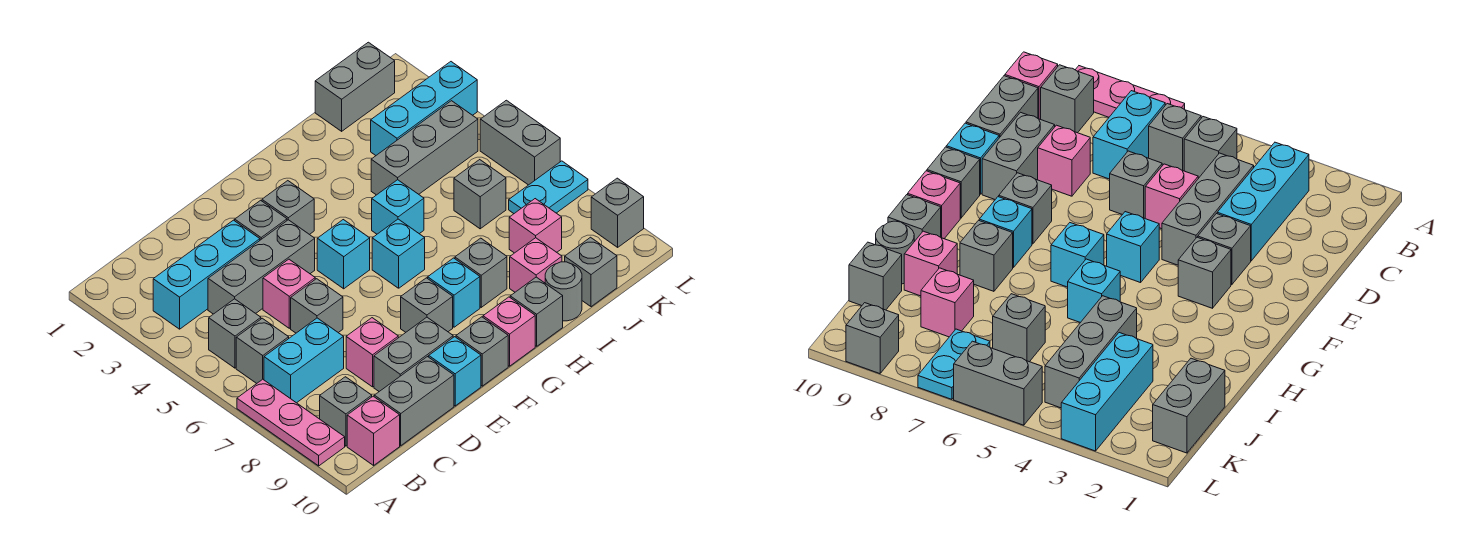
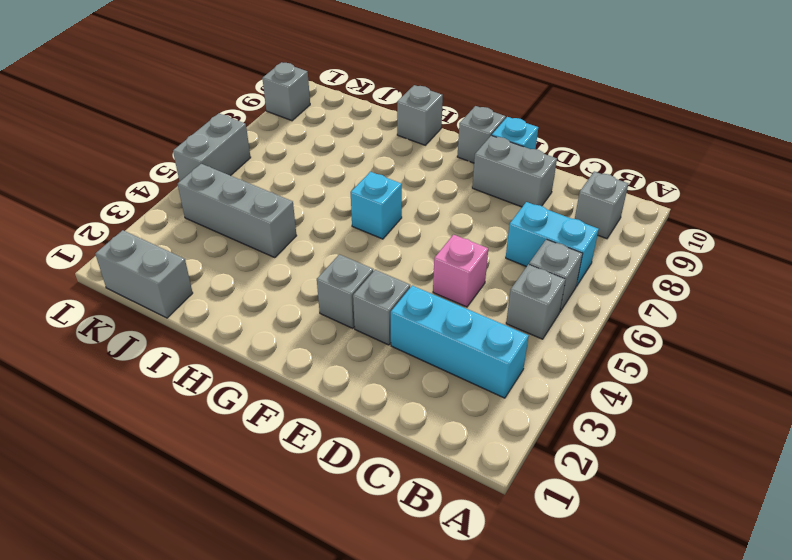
none -> pink 1x3 plate [237,379,345,466]
none -> pink 1x1 brick [347,396,400,465]
none -> grey 1x3 brick [208,220,315,314]
none -> grey 1x2 brick [374,357,454,446]

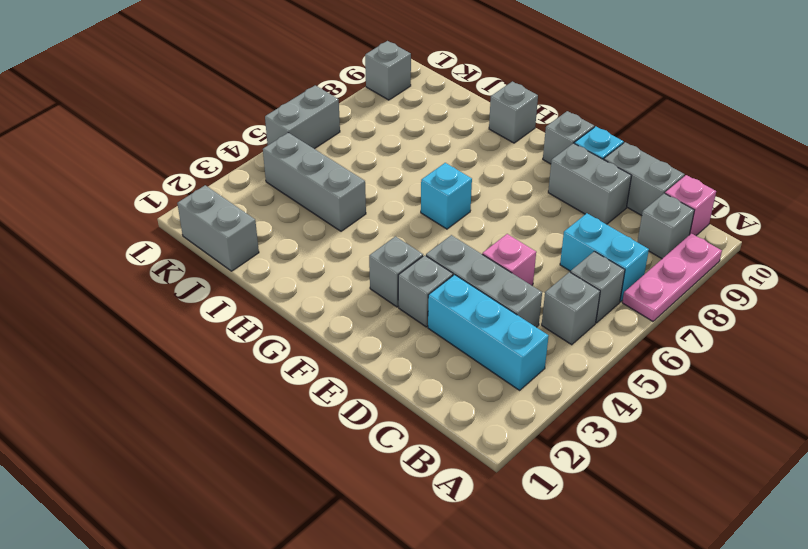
none -> grey 1x1 brick [291,279,343,333]
none -> pink 1x1 brick [346,318,398,387]
none -> cyan 1x1 brick [317,220,370,289]
none -> grey 1x1 brick [401,278,453,332]

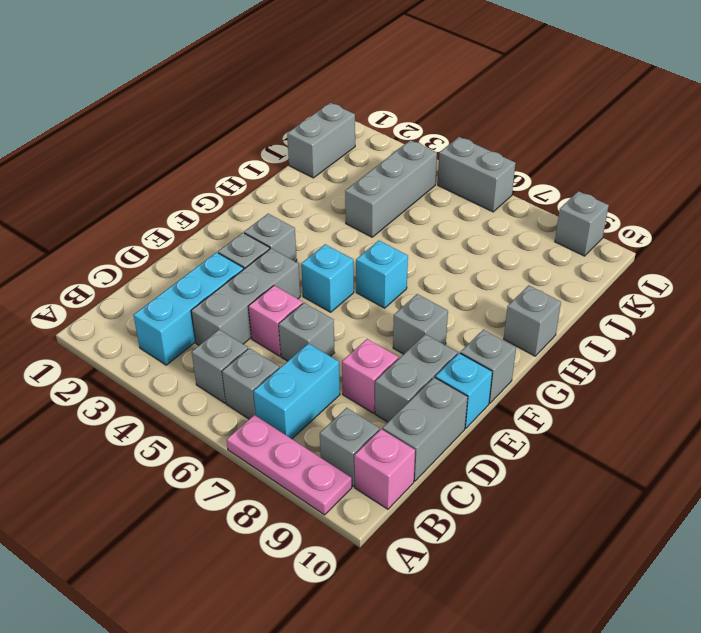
none -> cyan 1x1 brick [428,258,480,327]
none -> pink 1x1 brick [483,297,535,366]
none -> cyan 1x1 brick [372,180,424,234]
none -> grey 1x1 brick [455,238,507,307]

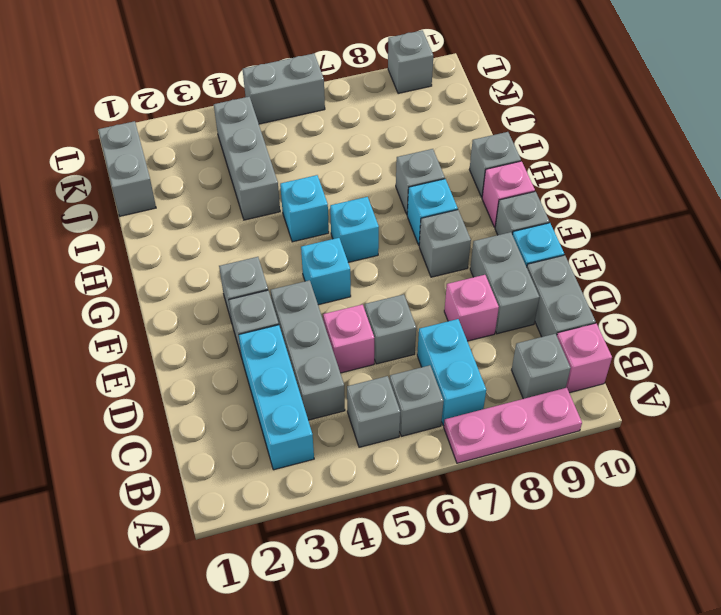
none -> pink 1x1 brick [510,238,562,292]
none -> grey 1x1 round brick [545,262,582,321]
none -> cyan 1x3 brick [371,62,477,155]
none -> grey 1x1 brick [454,160,506,229]

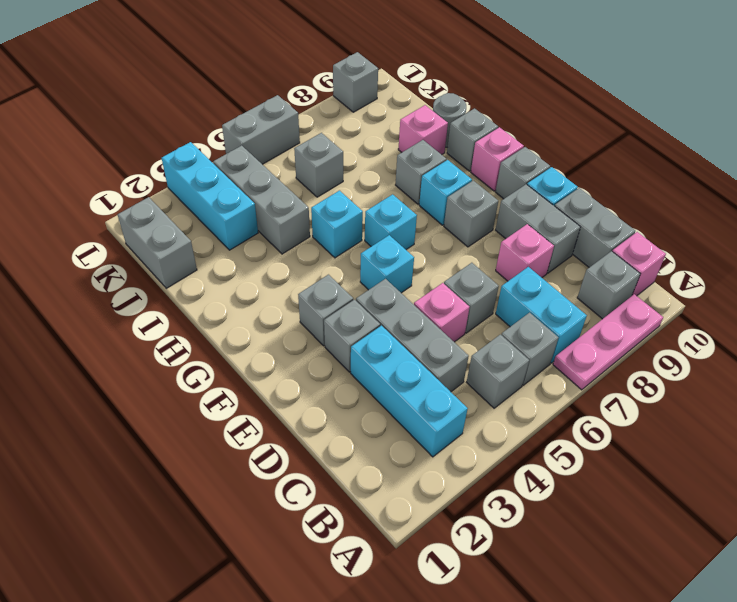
none -> pink 1x1 brick [509,199,562,253]
none -> grey 1x1 brick [565,237,617,307]
none -> cyan 1x2 plate [509,161,588,213]

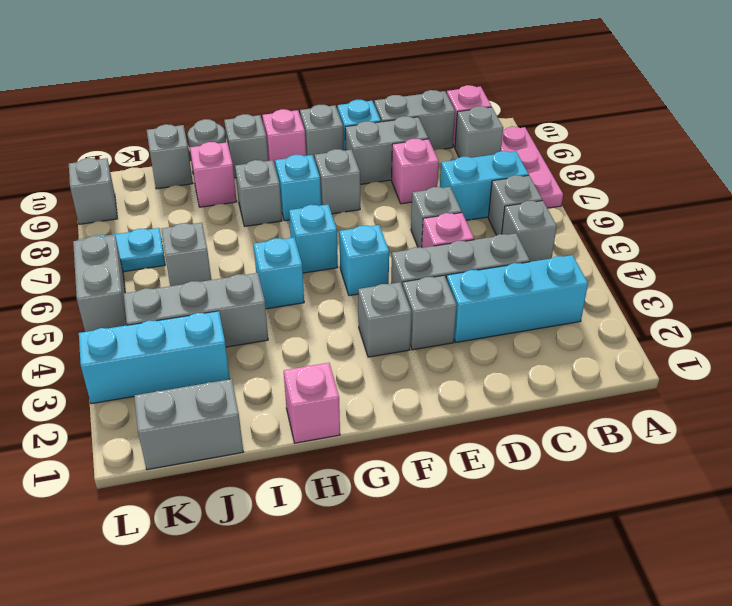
pink 1x1 brick [284,363,340,443] -> pink 1x1 brick moved to [509,199,562,253]

